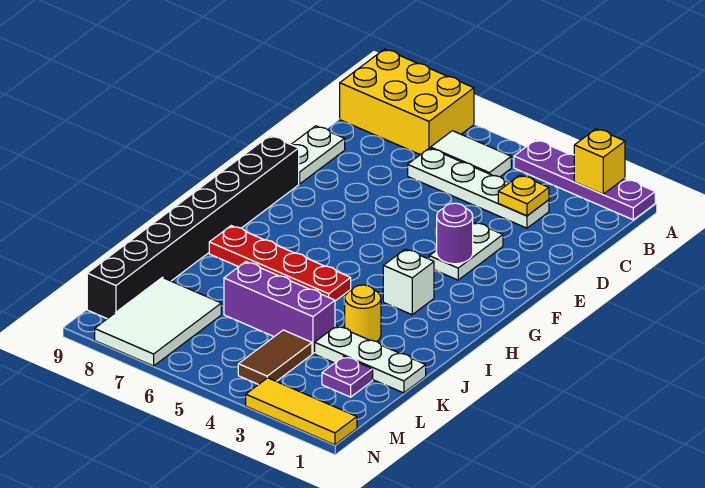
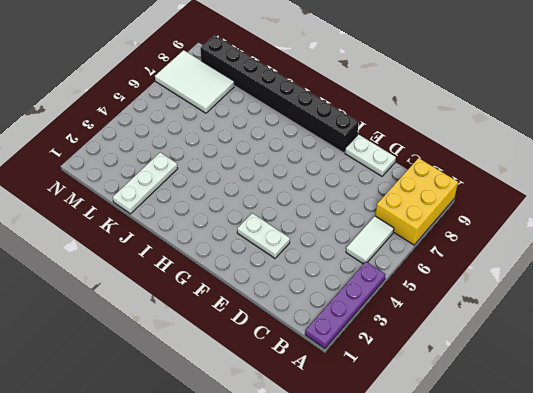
none -> white 1x4 plate [408,148,549,228]
none -> white 1x1 brick [383,249,434,315]
none -> red 1x4 plate [209,226,351,301]

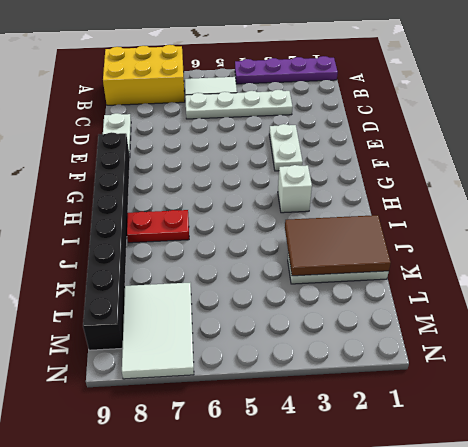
red 1x2 plate [127,210,189,243] -> red 1x4 plate [209,226,351,301]
brown 2x3 tile [285,215,391,276] -> none
none -> yellow 1x1 round brick [344,285,381,341]
none -> purple 1x3 brick [224,262,335,353]
none -> purple 1x1 plate [322,356,373,397]

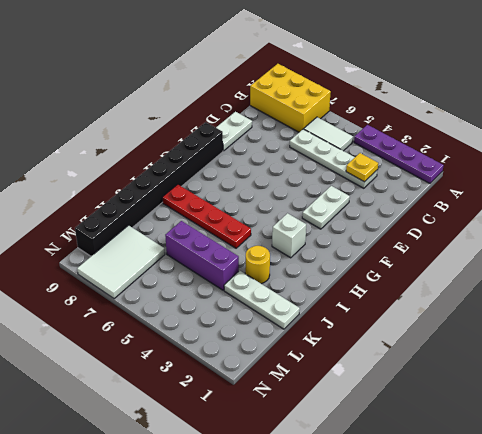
none -> purple 1x1 plate [322,356,373,397]
none -> brown 1x2 tile [238,330,312,385]
none -> yellow 1x3 tile [246,378,357,445]

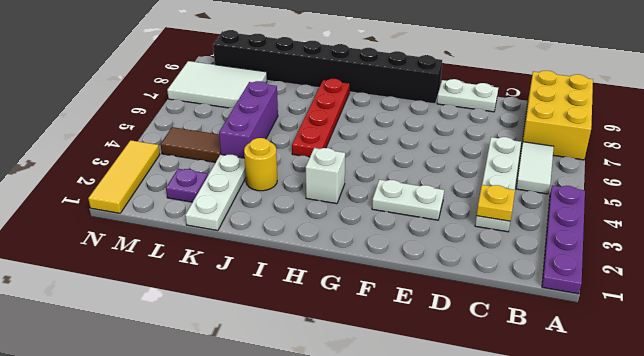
none -> yellow 1x1 brick [574,129,625,194]
none -> purple 1x1 round brick [437,203,473,264]

